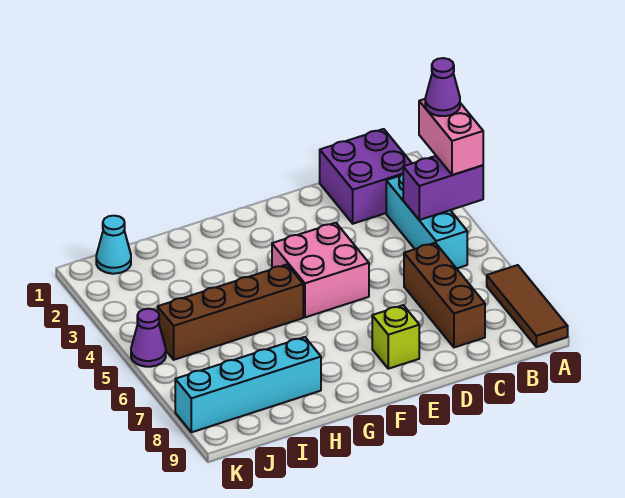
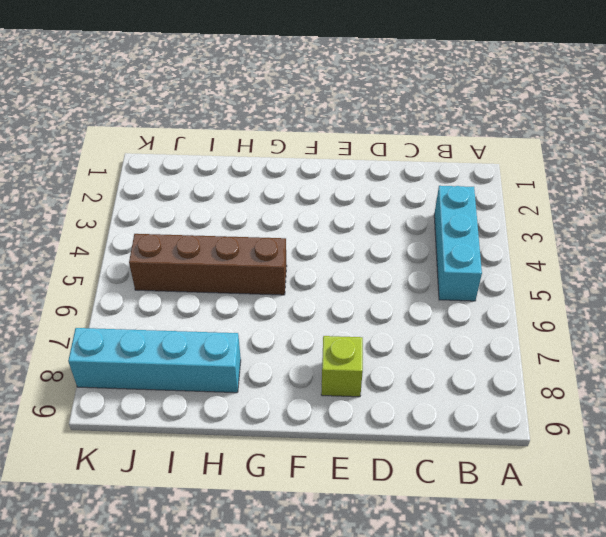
none -> brown 1x3 tile [487,265,568,347]
none -> purple 2x2 brick [320,129,412,224]
none -> brown 1x3 brick [404,243,485,347]

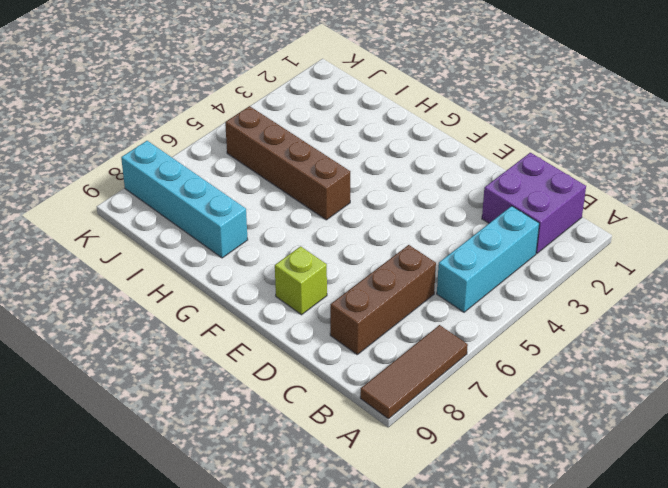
none -> pink 2x2 brick [272,223,369,317]
none -> cyan 1x1 cone [96,216,131,274]
none -> purple 1x1 cone [131,309,166,367]

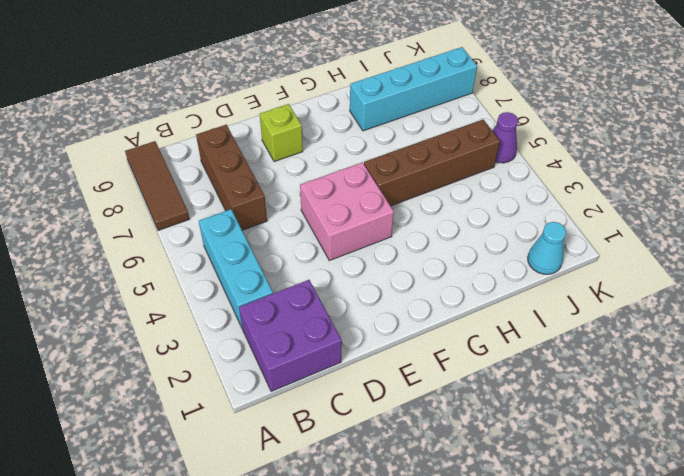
none -> purple 1x2 brick [403,156,483,220]
none -> pink 1x2 brick [419,99,483,175]
none -> purple 1x1 cone [425,58,460,116]

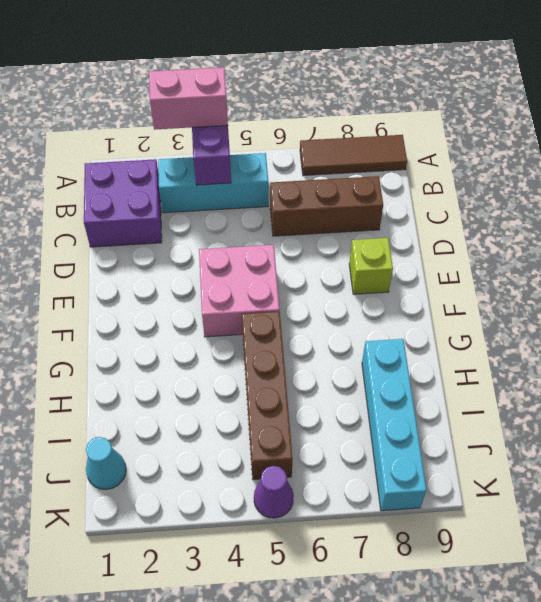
none -> purple 1x1 cone [425,58,460,116]

